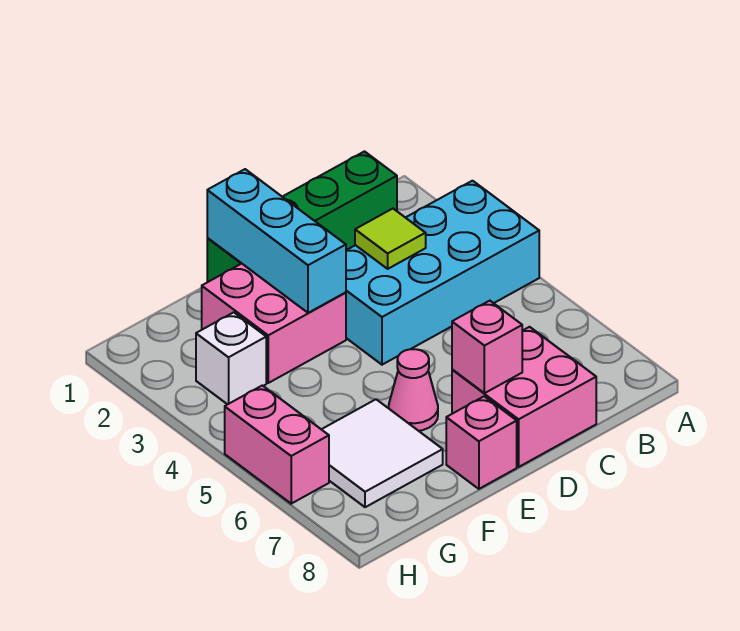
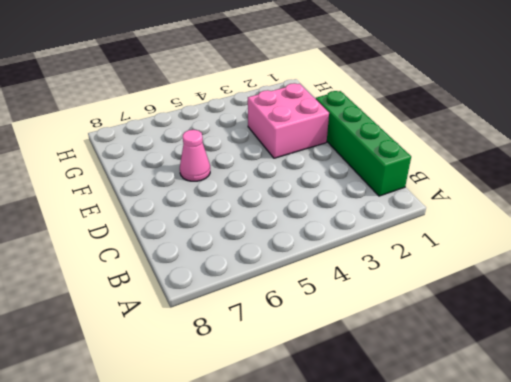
none -> cyan 2x4 brick [346,181,539,365]
none -> pink 2x2 brick [452,327,596,467]
none -> pink 1x1 brick [446,396,517,489]

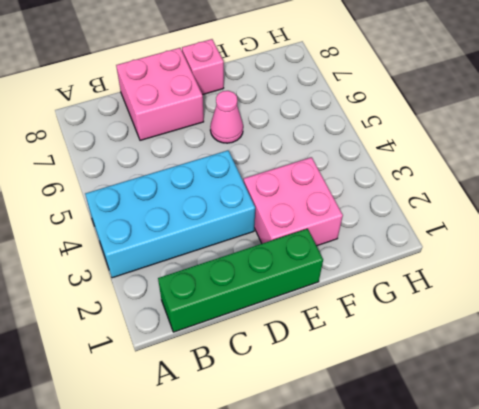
none -> white 2x2 tile [321,399,443,507]
none -> white 1x1 brick [196,312,266,404]
none -> pink 1x2 brick [225,385,329,504]

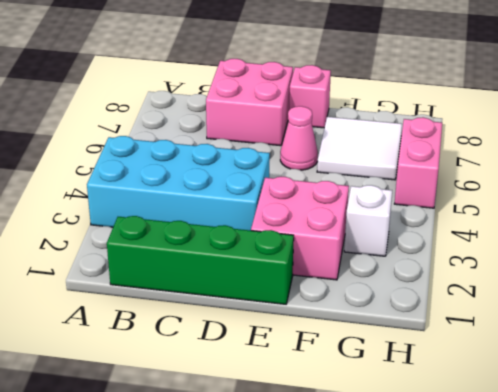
none -> lime 1x1 tile [355,209,426,269]
none -> pink 1x1 brick [452,301,522,393]
none -> cyan 1x3 brick [207,169,346,313]

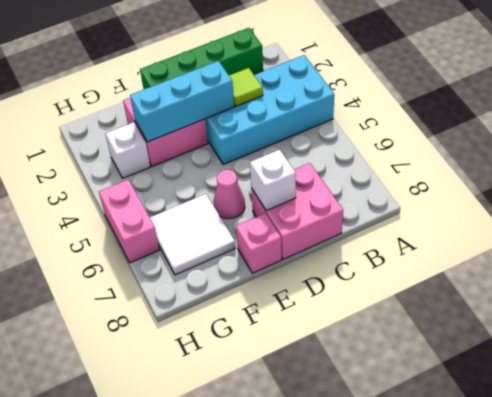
cyan 1x3 brick [130,61,234,142] -> cyan 1x3 brick turned to [207,169,346,313]
white 1x1 brick [250,150,296,211] -> pink 1x1 brick [452,301,522,393]

